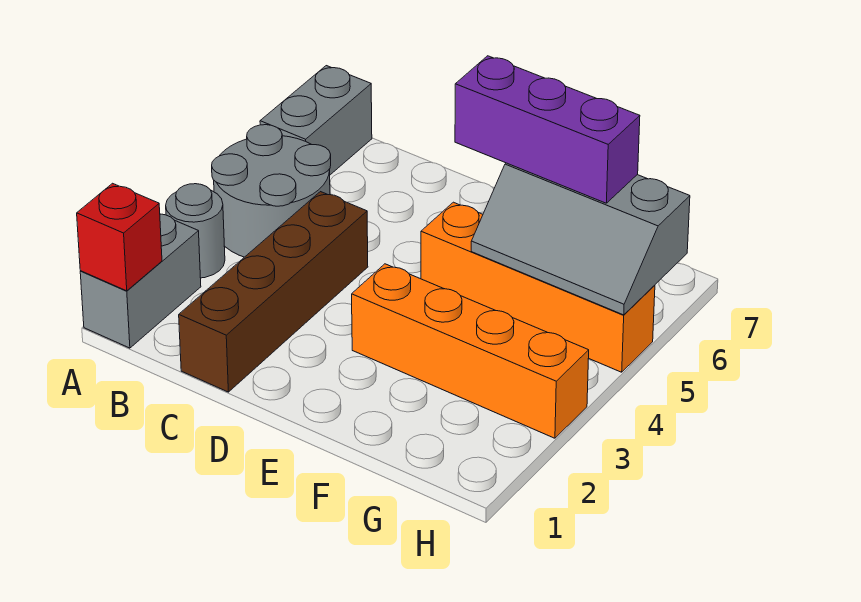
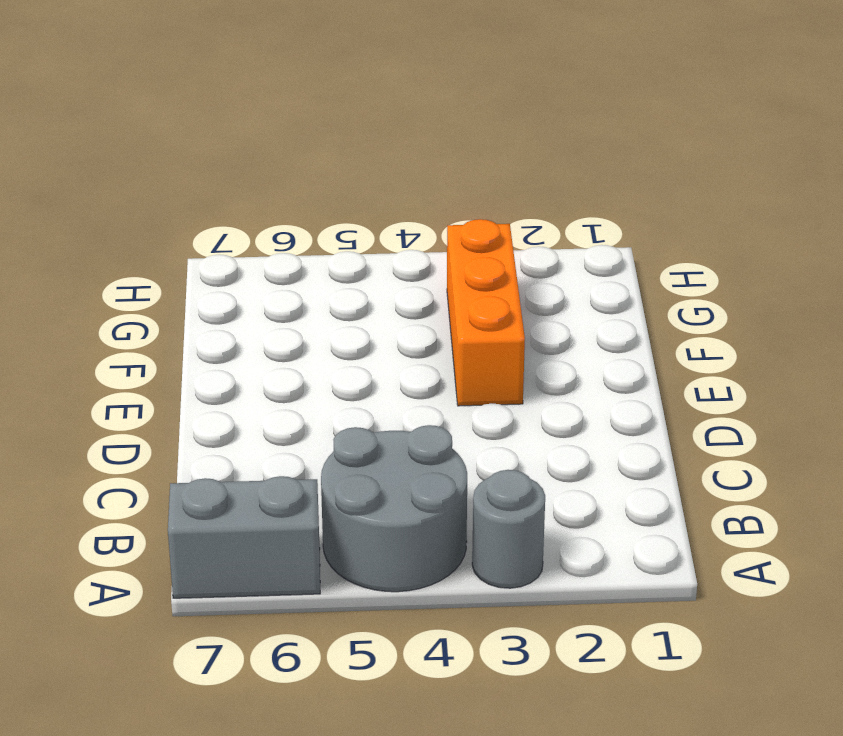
orange 1x3 brick [447,219,525,406] -> orange 1x4 brick [352,264,589,438]
none -> grey 1x2 brick [80,214,201,348]
none -> brown 1x4 brick [179,192,368,392]

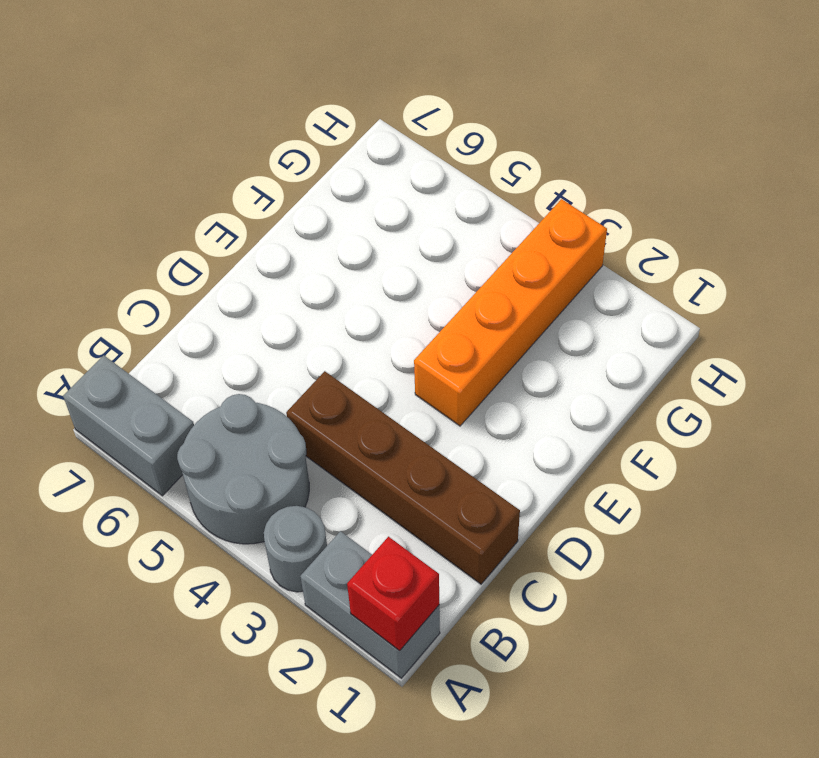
none -> orange 1x4 brick [421,202,655,372]
none -> grey 2x3 slope [471,163,690,315]

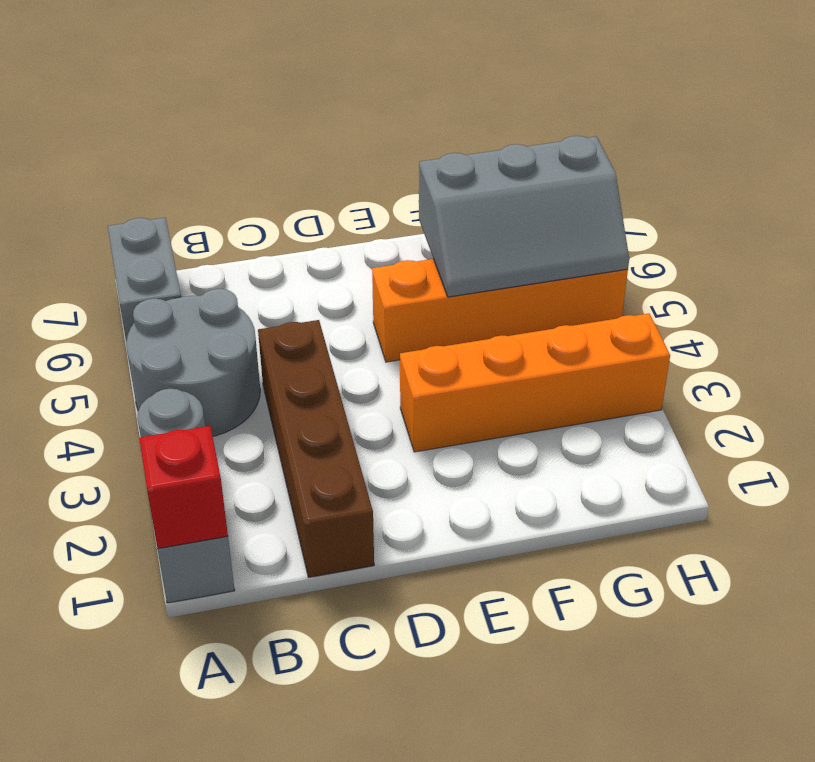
none -> purple 1x3 brick [455,56,640,203]

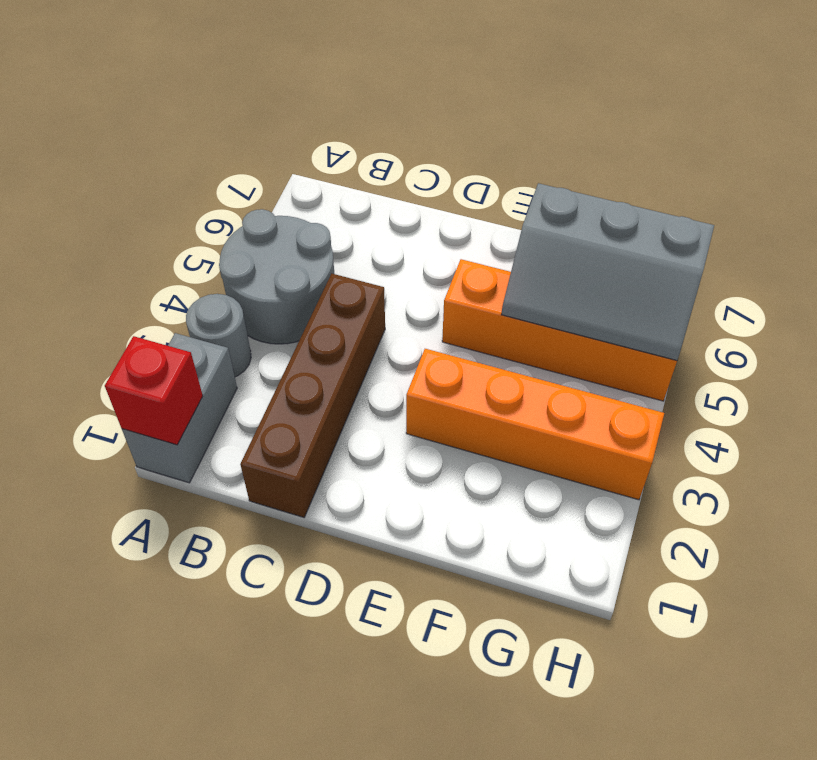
none -> grey 1x2 brick [260,66,372,175]
none -> purple 1x3 brick [455,56,640,203]

